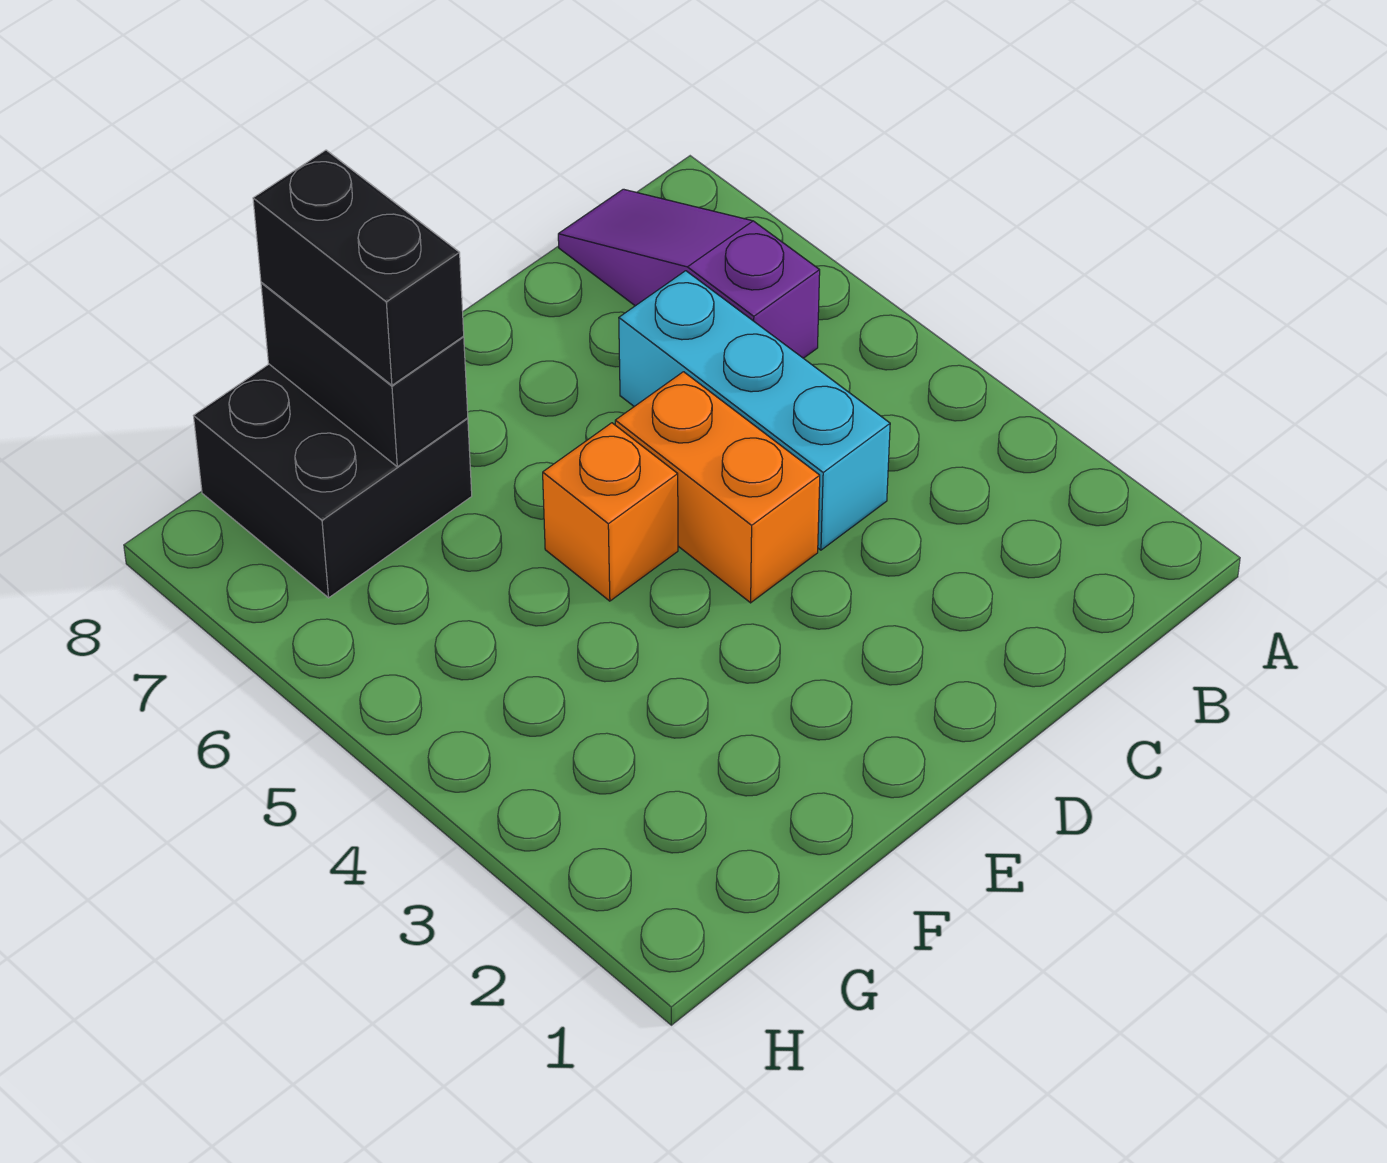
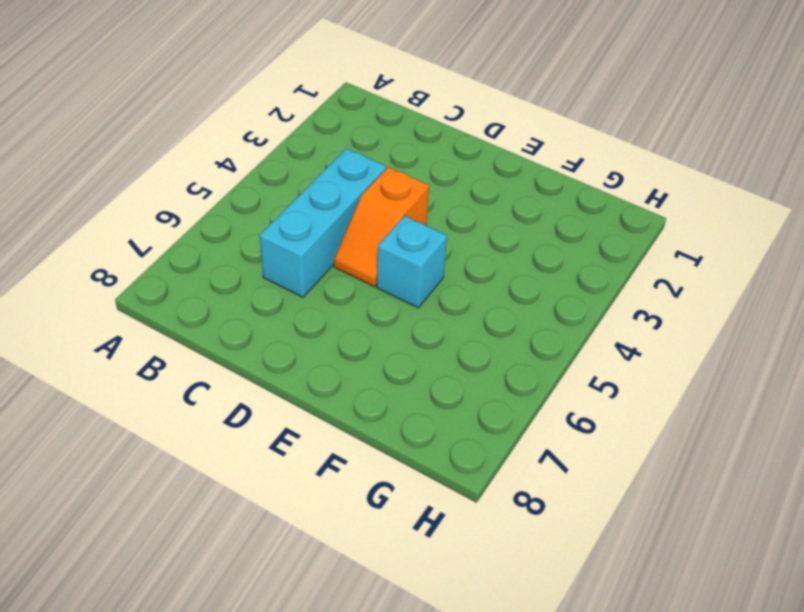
orange 1x2 slope [334,167,429,287] -> orange 1x2 brick [615,372,820,603]
cyan 1x1 brick [377,216,447,308] -> orange 1x1 brick [543,423,678,601]
none -> purple 1x3 slope [558,189,820,358]
none -> black 2x2 brick [194,364,472,598]

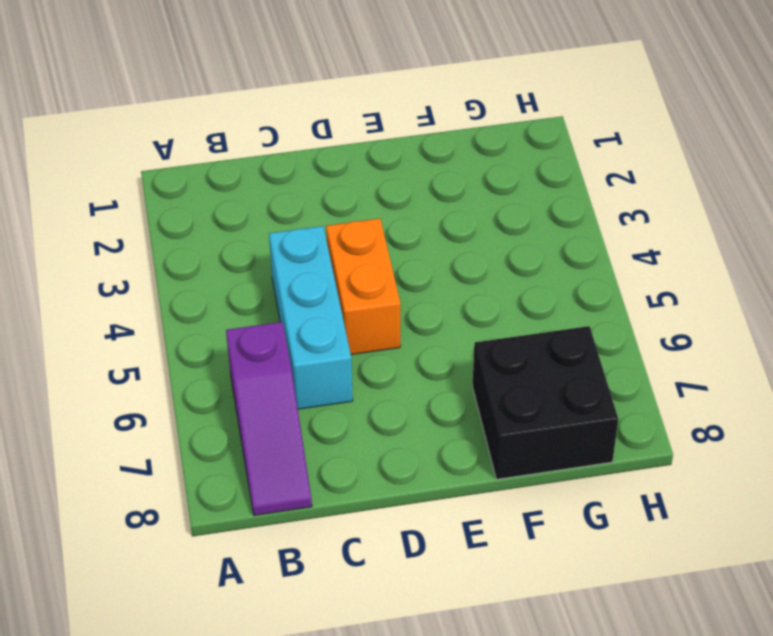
none -> orange 1x1 brick [543,423,678,601]
none -> black 1x2 brick [261,282,468,467]

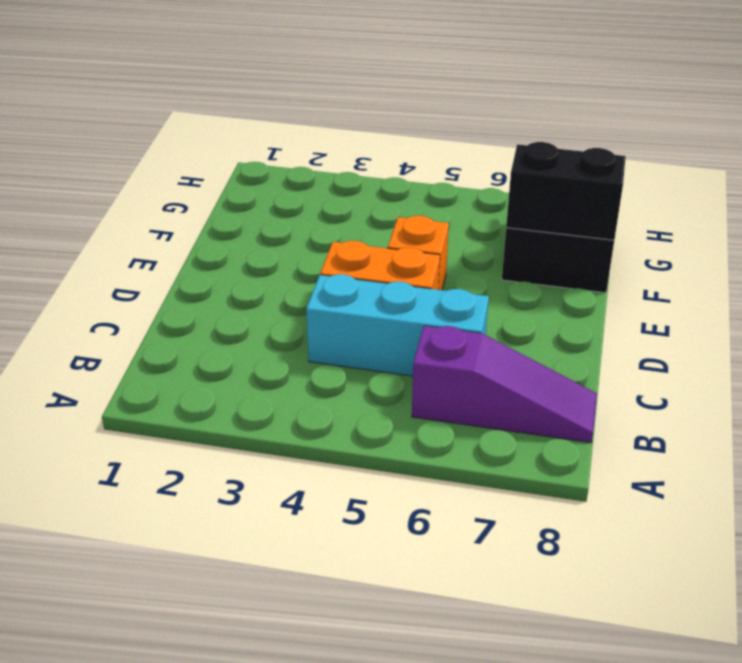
none -> black 1x2 brick [253,150,464,385]

